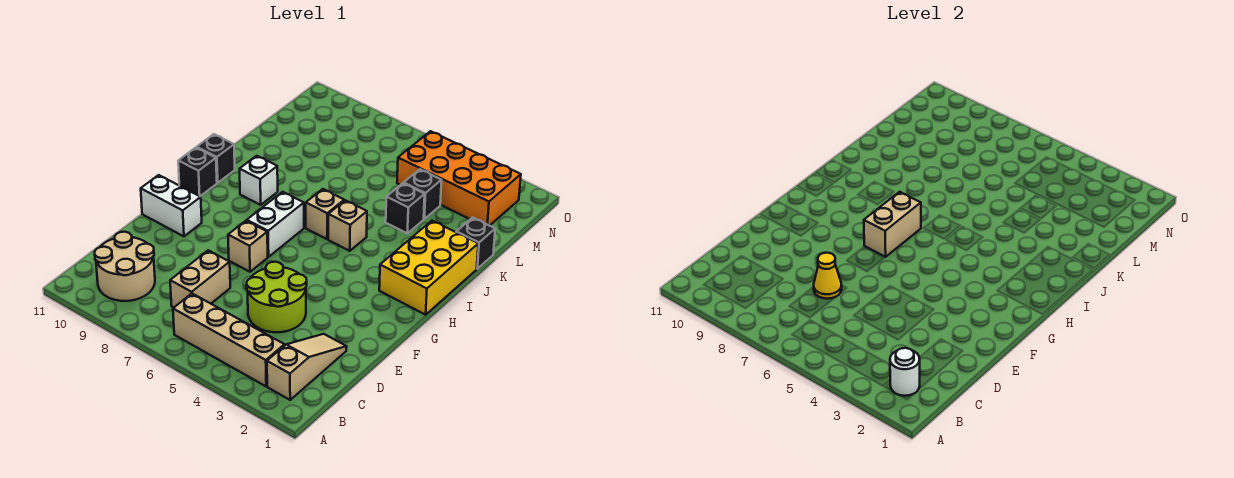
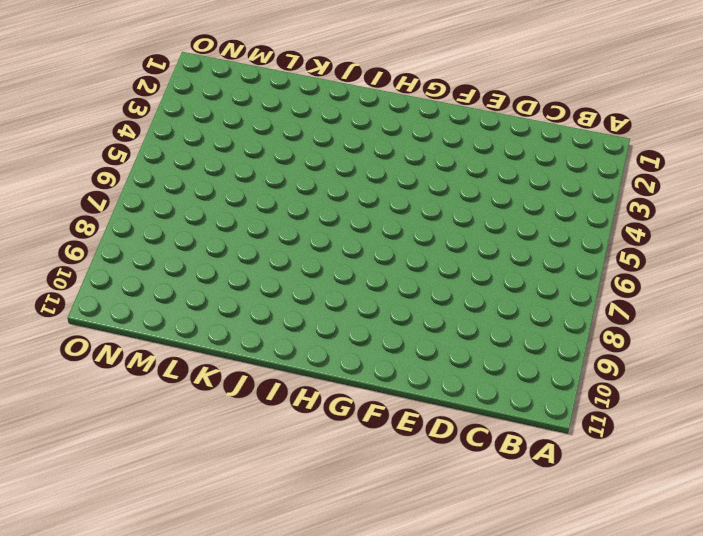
none -> tan 1x3 slope [267,334,347,400]
none -> tan 1x4 brick [173,294,285,386]
none -> tan 2x2 round brick [95,232,155,301]

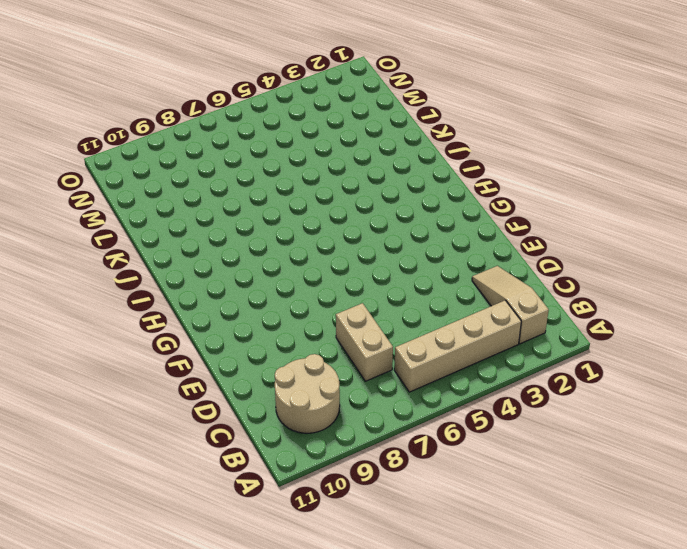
none -> lime 2x2 round brick [247,262,307,332]
none -> tan 1x1 brick [228,221,268,272]
none -> white 1x2 brick [141,175,202,236]

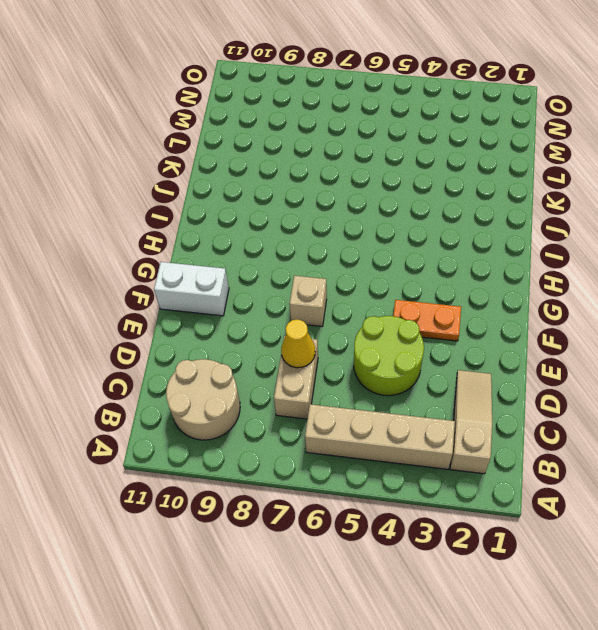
orange 1x2 plate [393,300,461,341] -> none
none -> white 1x2 brick [247,192,304,257]
none -> yellow 2x3 brick [379,221,478,315]
none -> black 1x1 brick [178,148,217,196]

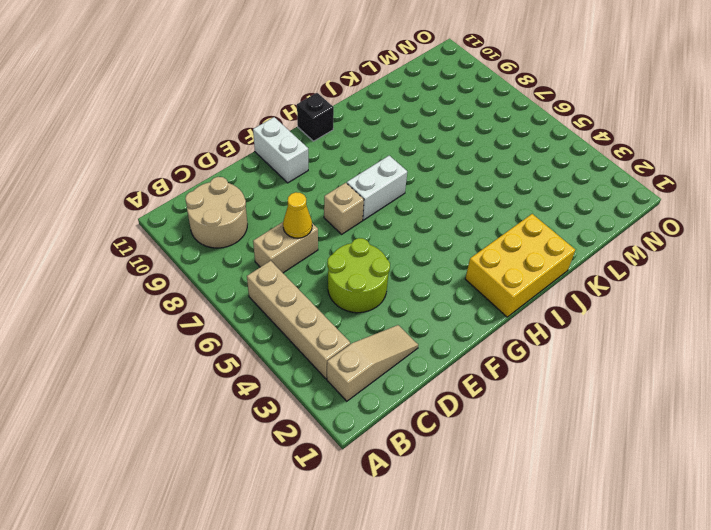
none -> tan 1x1 brick [328,200,367,251]
none -> tan 1x1 brick [306,189,344,239]
none -> white 1x1 brick [240,156,278,205]

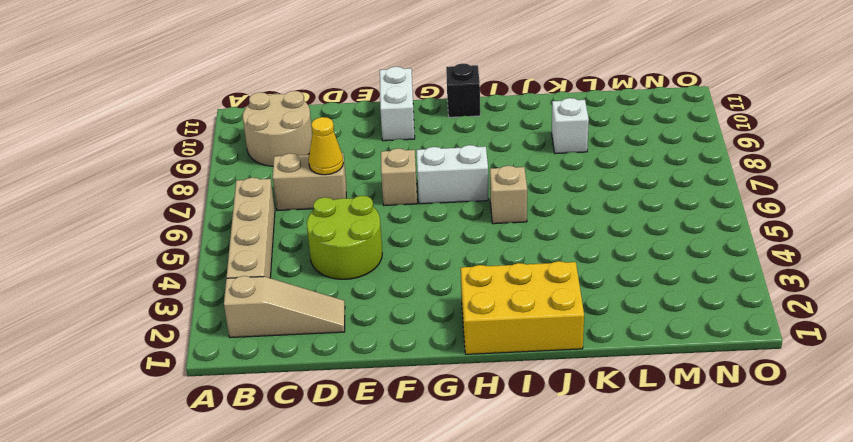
white 1x1 brick [552,98,589,154] -> white 1x1 brick moved to [240,156,278,205]
none -> tan 1x1 brick [328,200,367,251]
none -> black 1x1 brick [197,134,235,183]
none -> black 1x1 brick [456,217,495,269]

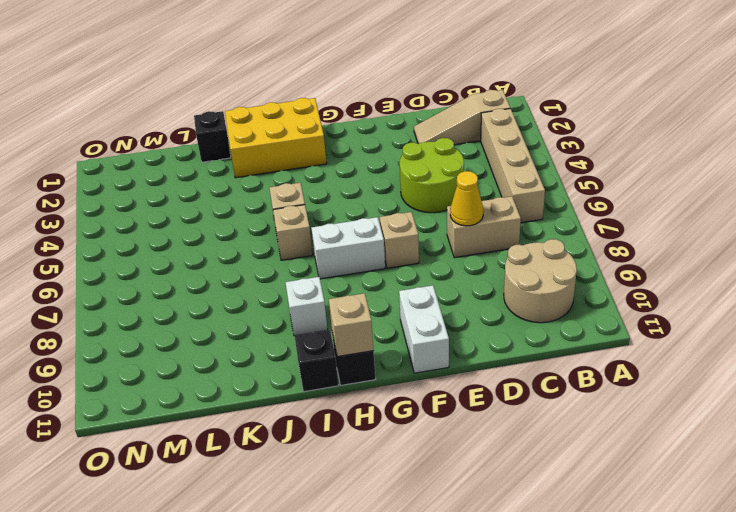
tan 1x1 brick [329,293,373,357] -> none
none -> black 1x1 brick [386,183,425,233]
none -> black 1x1 brick [404,169,442,219]
none -> orange 2x4 brick [397,131,521,226]

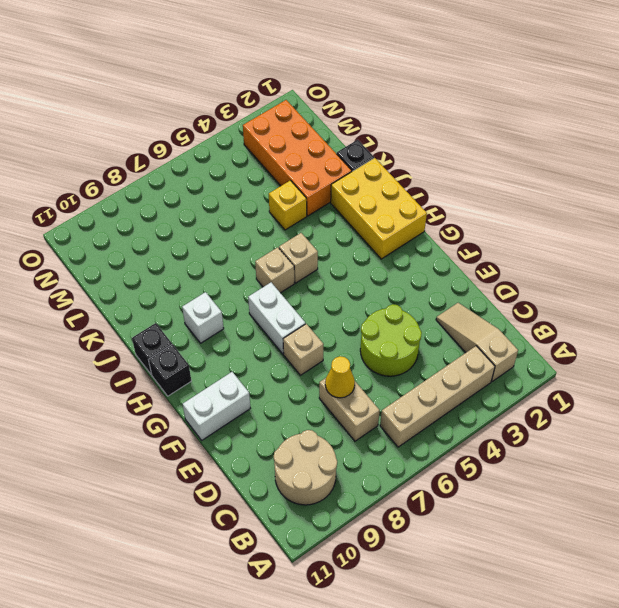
orange 2x4 brick [243,100,352,216] -> orange 2x4 brick turned to [397,131,521,226]
yellow 1x1 brick [269,180,307,230] -> black 1x1 brick [386,183,425,233]
none -> black 1x1 brick [404,169,442,219]
none -> white 1x1 round brick [890,348,920,396]
none -> tan 1x2 brick [864,192,921,257]

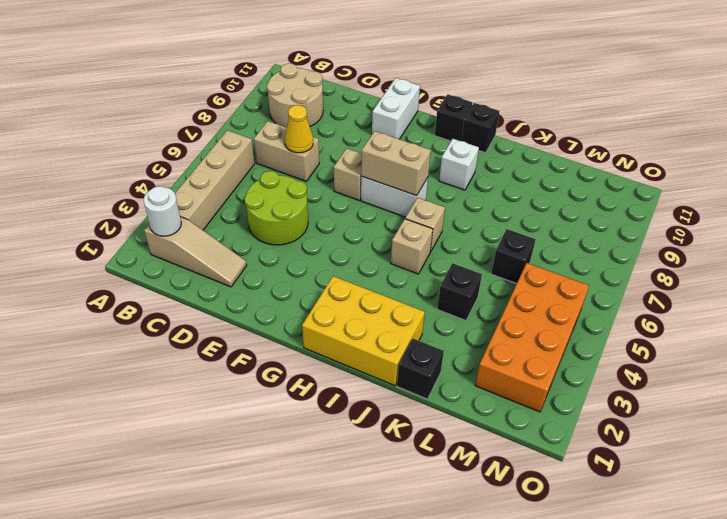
black 1x1 brick [491,229,536,284] -> black 1x1 brick moved to [404,169,442,219]

